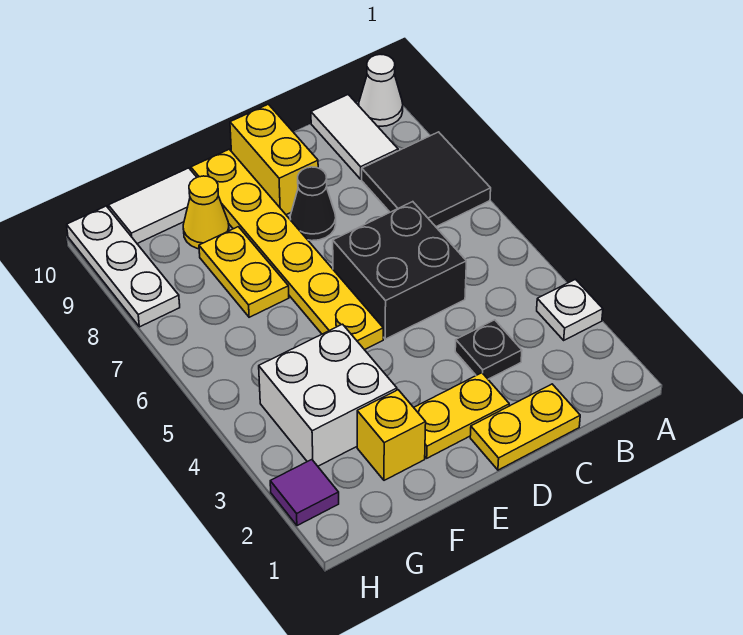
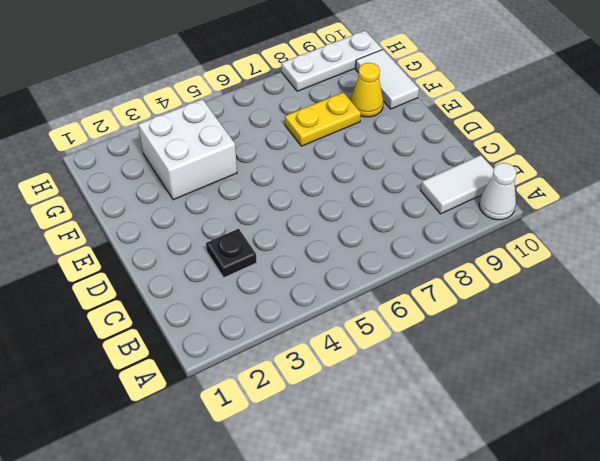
none -> white 1x1 plate [537,279,603,340]
none -> black 2x2 tile [362,132,491,227]
none -> yellow 1x2 plate [470,384,580,470]

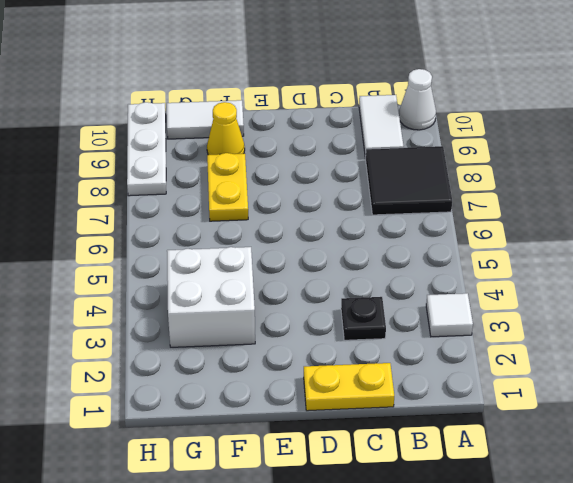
white 1x1 tile [426,293,473,337] -> white 1x1 plate [537,279,603,340]
none -> black 2x2 brick [333,202,466,339]
none -> yellow 1x2 plate [414,373,509,458]
none -> black 1x1 cone [290,167,336,241]

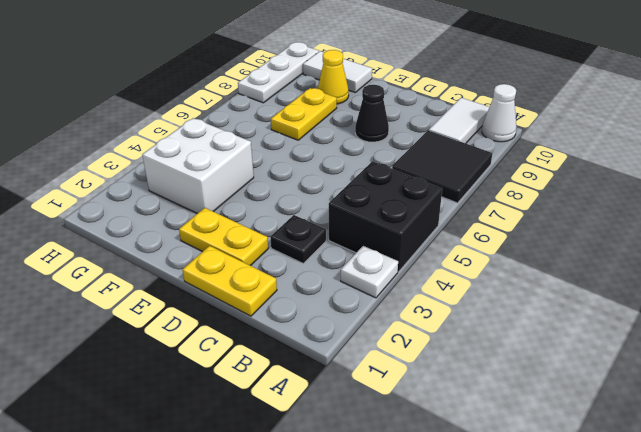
black 2x2 brick [329,161,442,272] -> black 2x2 brick moved to [333,202,466,339]
none -> yellow 1x2 brick [230,104,318,215]
none -> yellow 1x6 plate [191,149,383,350]
none -> yellow 1x1 brick [357,390,426,480]

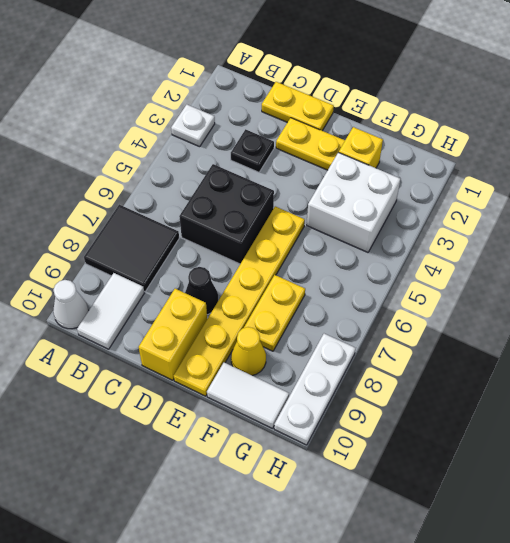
none -> purple 1x1 tile [270,460,339,526]

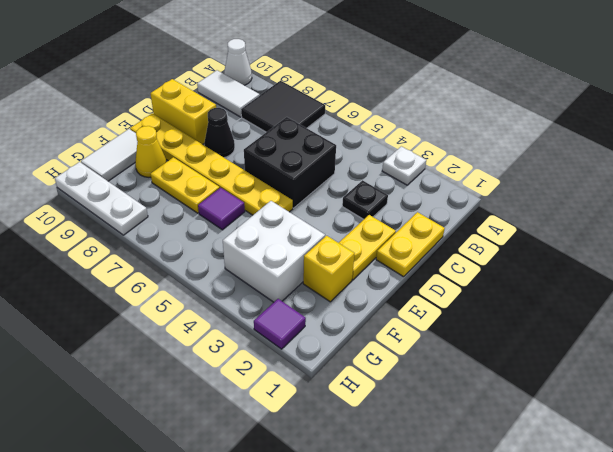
purple 1x1 tile [198,188,245,230] -> none

